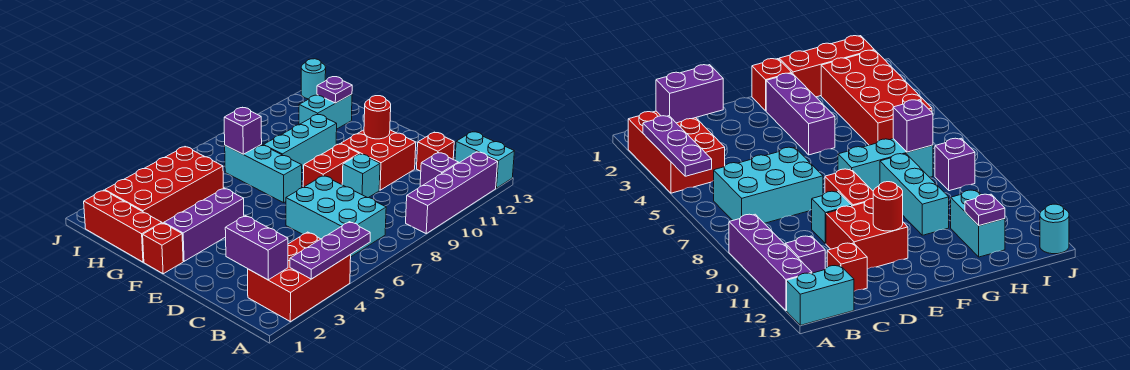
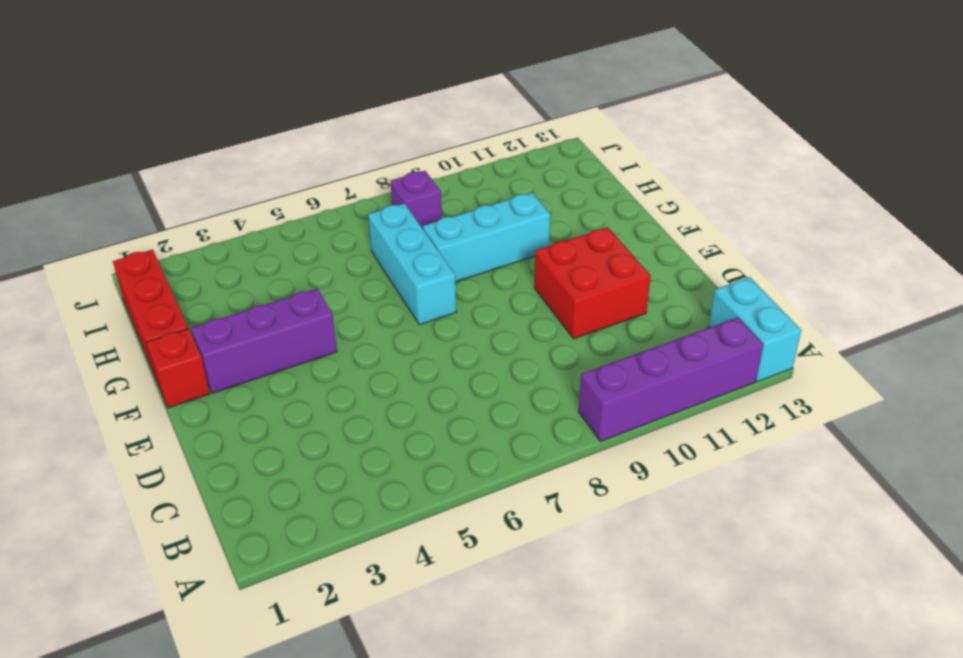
none -> red 2x3 brick [248,232,351,322]
none -> cyan 2x3 brick [286,176,386,257]
none -> purple 1x1 brick [420,153,459,186]

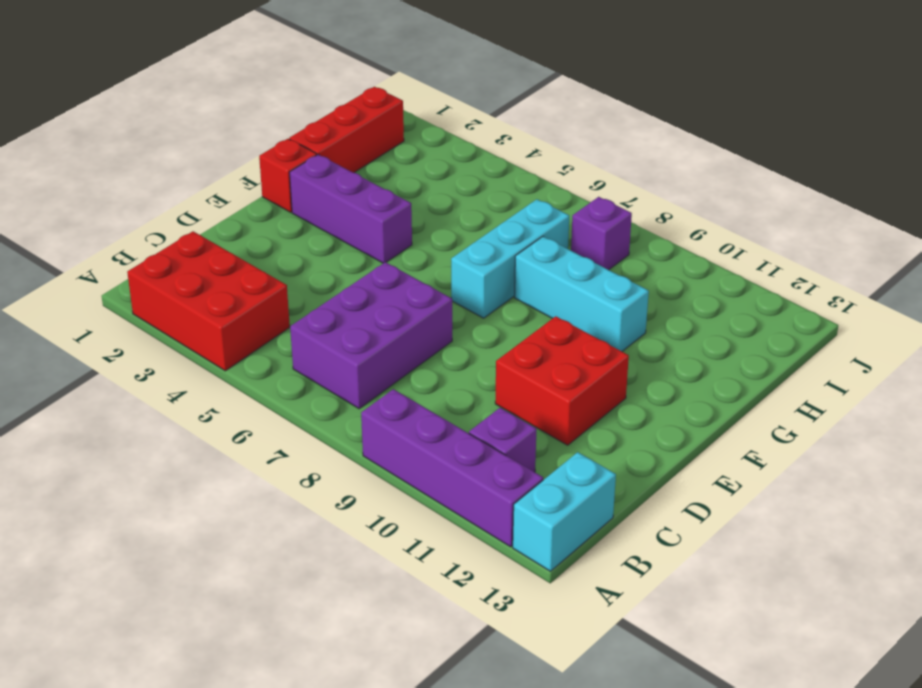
purple 2x3 brick [290,262,452,409] -> cyan 2x3 brick [286,176,386,257]
none -> red 1x1 brick [417,132,454,171]
none -> cyan 1x1 brick [342,154,380,198]
none -> red 1x2 brick [303,144,359,187]

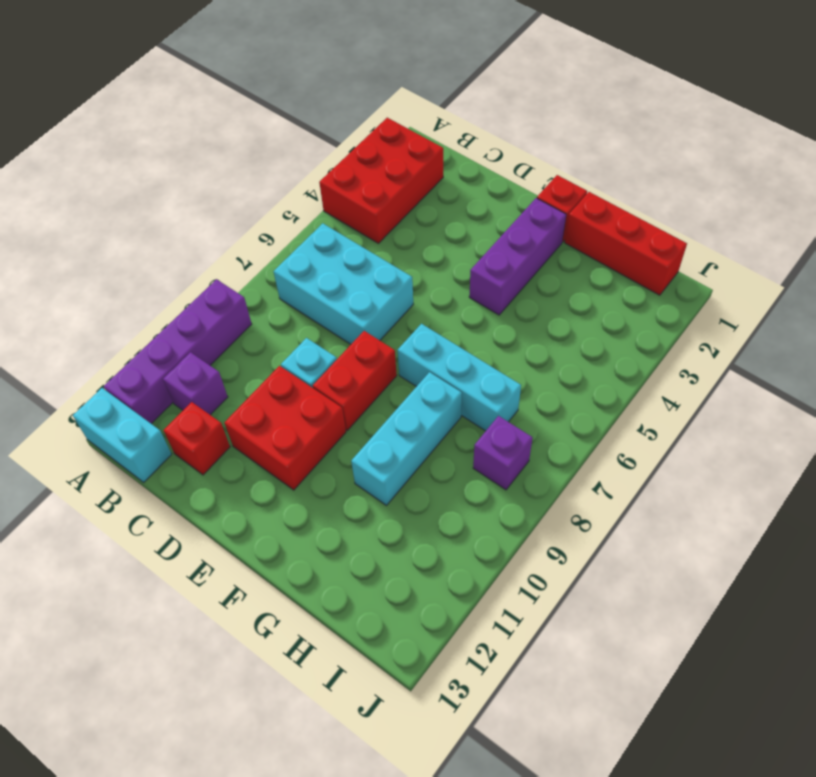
none -> red 2x4 brick [105,147,224,223]
none -> cyan 1x2 brick [299,94,352,129]
none -> cyan 1x1 round brick [301,59,326,99]

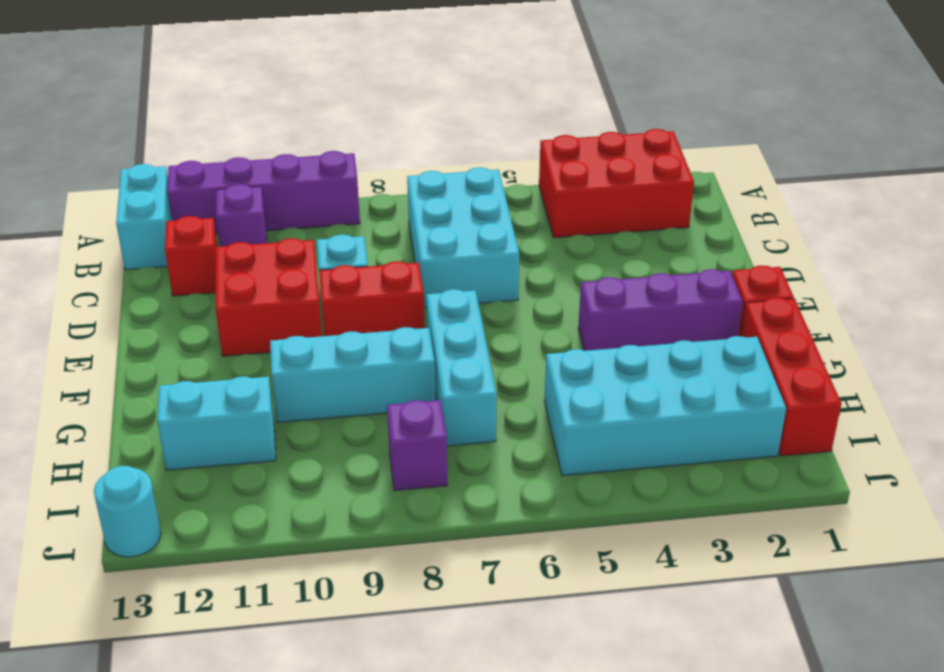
cyan 2x4 brick [544,336,786,475] -> red 2x4 brick [105,147,224,223]
none -> purple 1x3 plate [290,222,370,279]
none -> purple 1x2 brick [225,216,288,280]
none -> red 1x1 round brick [364,96,391,139]

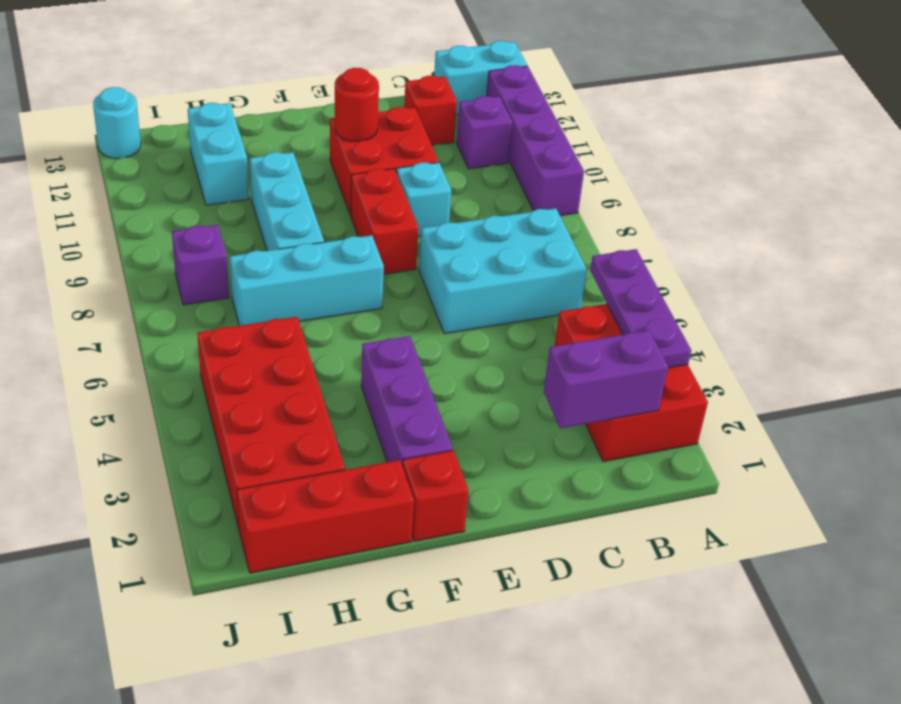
none -> purple 1x1 brick [224,107,262,154]
none -> purple 1x1 plate [317,77,352,103]

